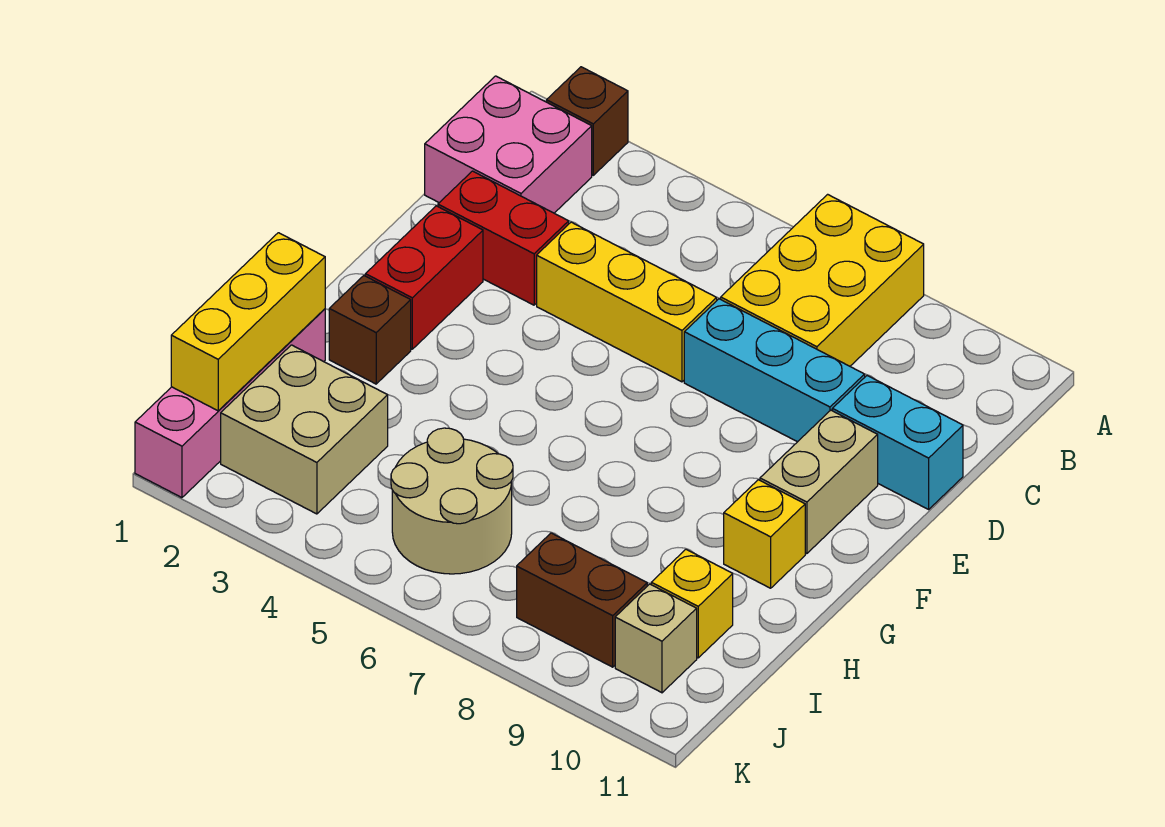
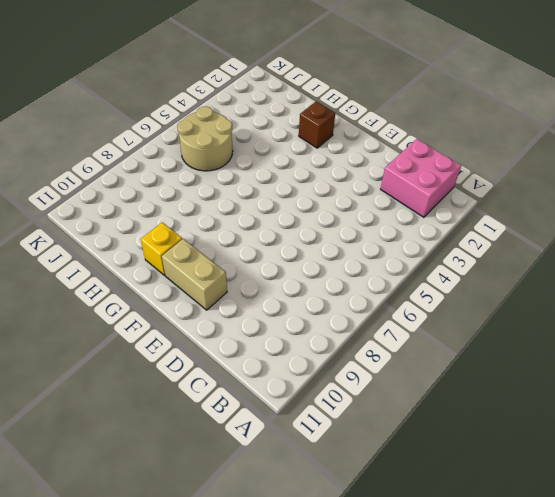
none -> brown 1x1 brick [547,67,628,175]
none -> yellow 2x3 brick [721,194,924,366]
none -> red 1x2 brick [438,171,569,305]

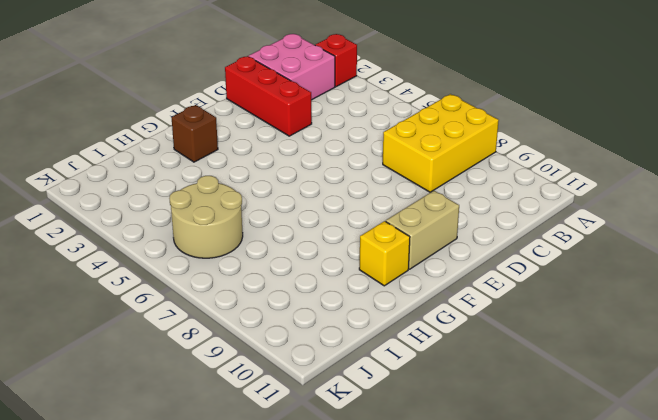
red 1x1 brick [315,34,357,87] -> brown 1x1 brick [547,67,628,175]
red 1x3 brick [225,56,312,136] -> red 1x2 brick [438,171,569,305]
none -> yellow 1x3 brick [537,222,717,382]
none -> cyan 1x3 brick [684,299,865,442]
none -> cyan 1x2 brick [832,376,963,509]

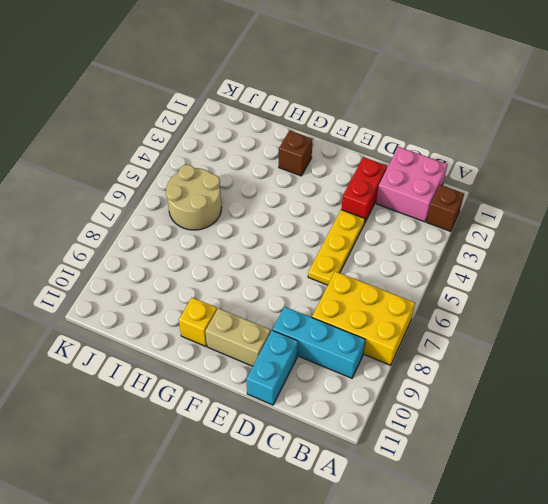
cyan 1x3 brick [273,307,365,378] -> cyan 1x3 brick turned to [684,299,865,442]
yellow 1x3 plate [308,210,365,285] -> yellow 1x3 brick [537,222,717,382]
none -> red 1x2 brick [365,206,483,349]
none -> pink 1x4 brick [135,309,325,498]
none -> tan 2x2 brick [221,345,388,514]

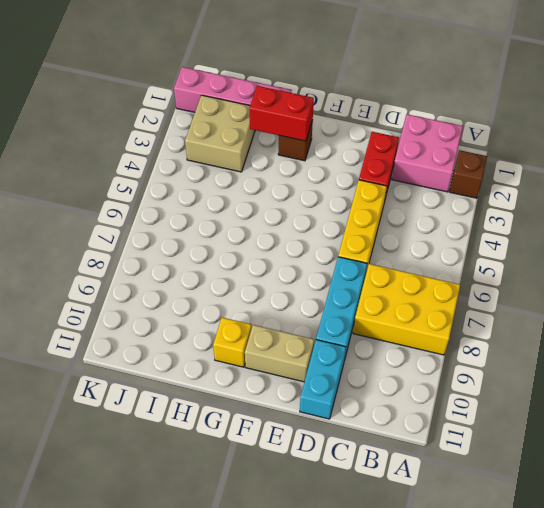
red 1x2 brick [249,86,314,141] -> red 1x2 brick moved to [365,206,483,349]
none -> tan 2x2 round brick [391,428,513,574]
none -> yellow 1x1 brick [651,549,733,658]
none -> brown 1x2 brick [517,533,647,667]

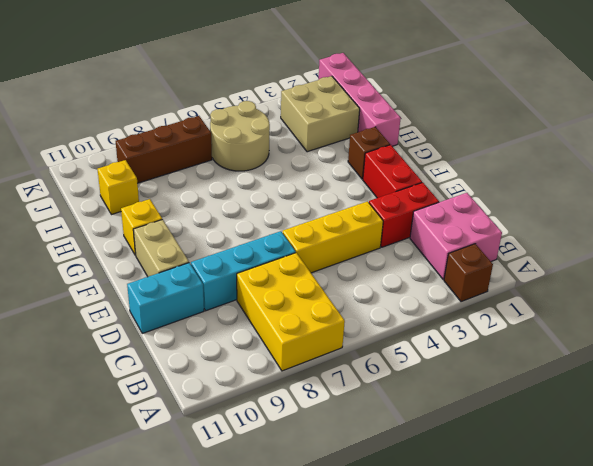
brown 1x3 brick [116,116,212,183] -> brown 1x2 brick [517,533,647,667]
none -> tan 1x1 brick [615,584,697,693]
none -> yellow 1x3 brick [171,233,325,411]

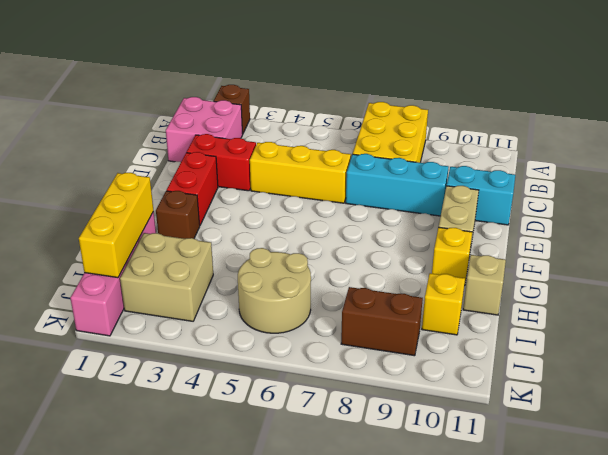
tan 1x1 brick [463,255,506,315] -> tan 1x1 brick moved to [615,584,697,693]

